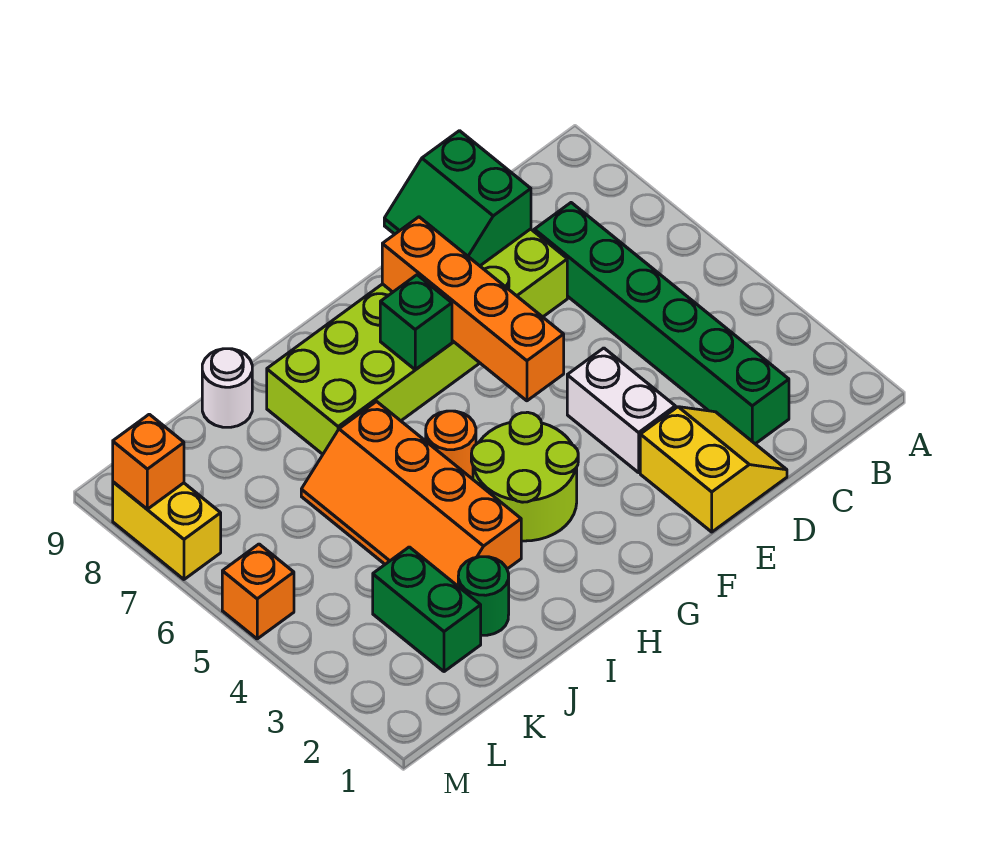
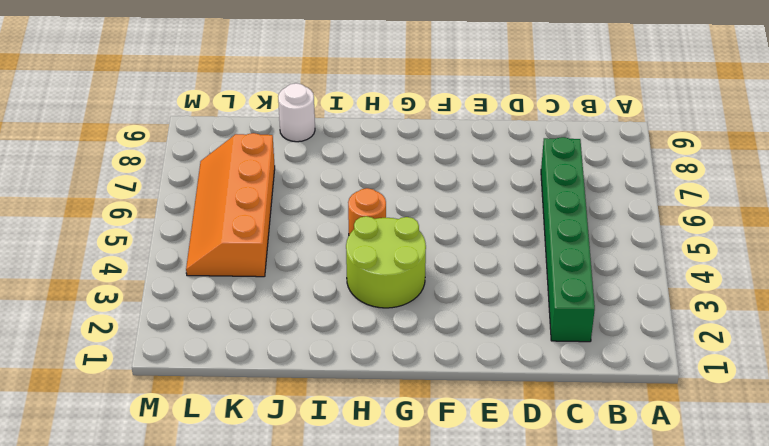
orange 2x4 slope [186,133,275,277] -> orange 2x4 slope moved to [301,402,521,586]
none -> yellow 2x2 slope [640,407,787,532]
none -> lime 2x6 brick [267,229,567,454]
none -> white 1x2 brick [567,348,675,473]

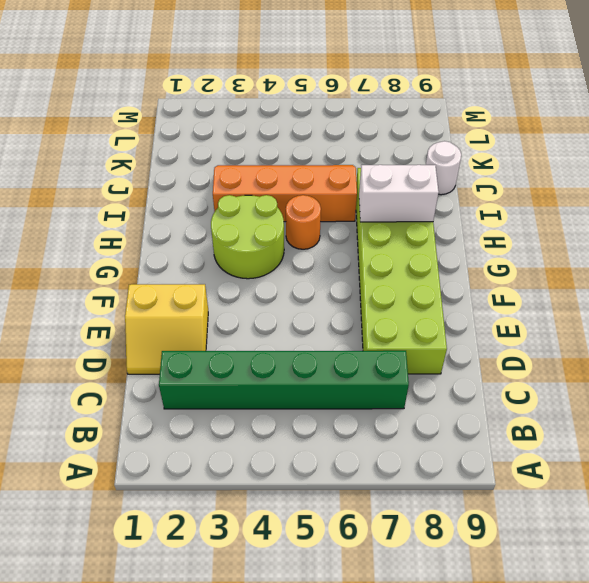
white 1x2 brick [359,165,439,222] -> white 1x2 brick moved to [567,348,675,473]
none -> green 1x1 round brick [458,557,509,635]
none -> green 1x2 brick [373,547,481,672]
none -> orange 1x1 brick [222,544,294,639]

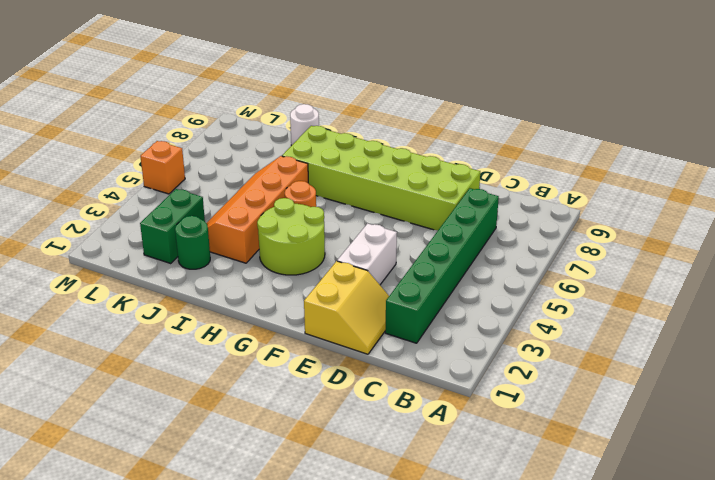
none -> yellow 1x2 brick [113,482,221,579]
none -> green 2x2 slope [384,131,531,266]
none -> orange 1x4 brick [382,217,564,401]

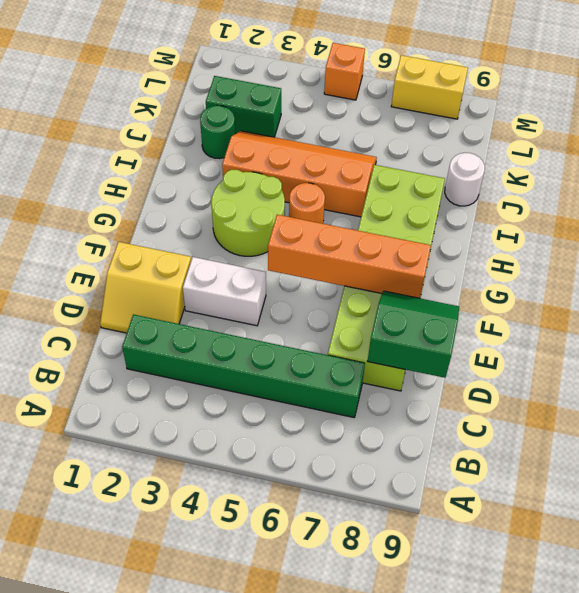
none -> green 1x1 brick [380,275,452,370]
none -> orange 1x1 brick [113,414,184,509]

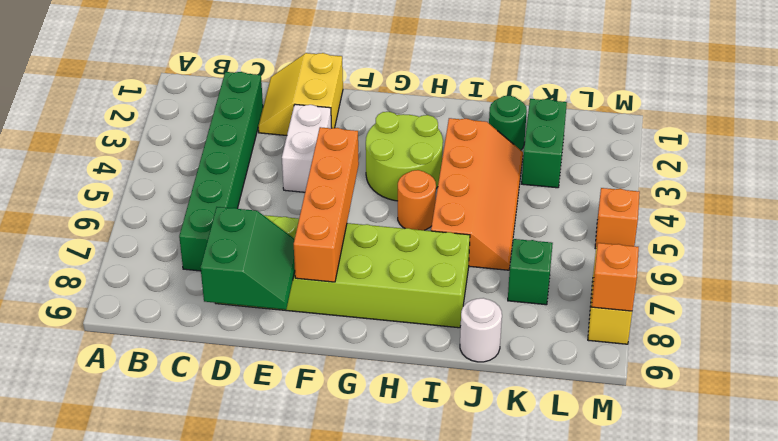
green 1x1 brick [508,239,553,305] -> green 1x1 brick moved to [380,275,452,370]

